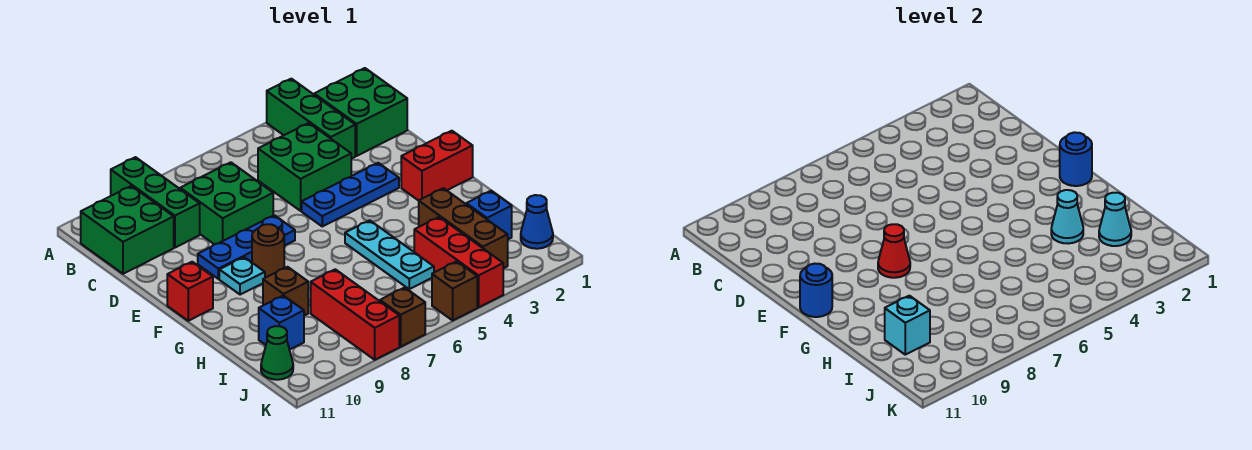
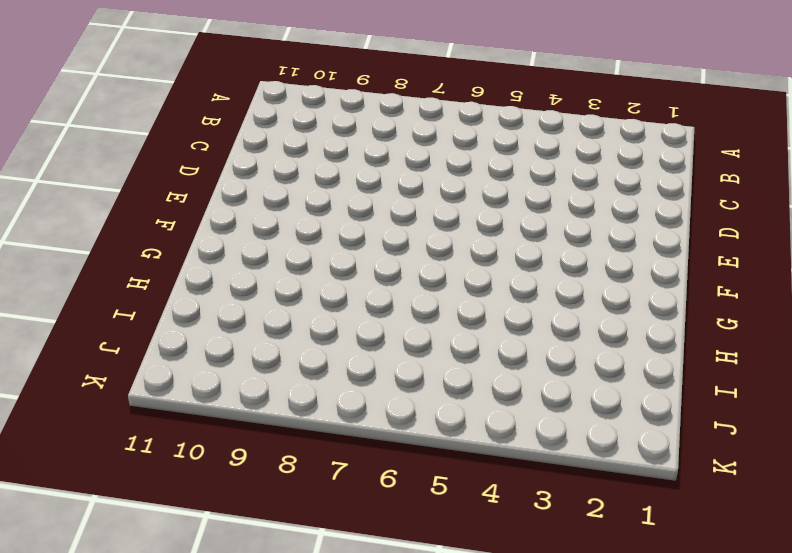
none -> green 1x3 brick [267,79,355,159]
none -> green 1x3 brick [111,157,200,248]
none -> green 2x2 brick [314,68,407,156]

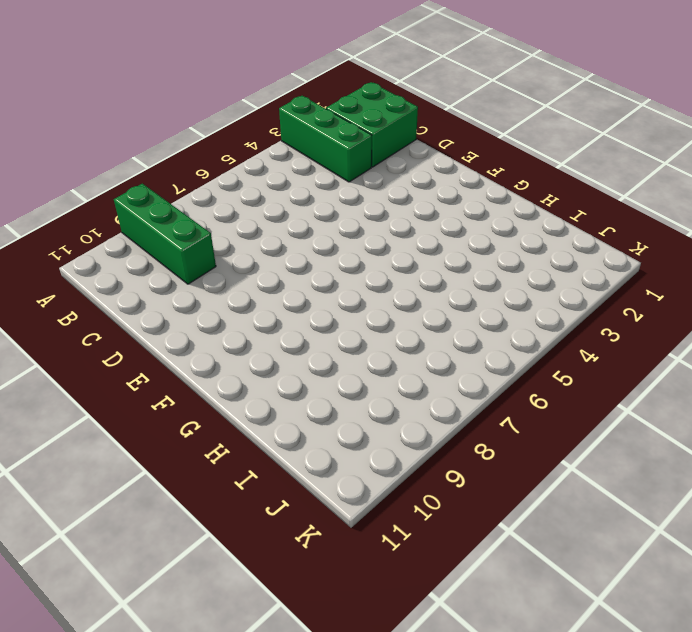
none -> green 2x2 brick [81,186,174,274]
none -> green 2x2 brick [258,123,351,211]
none -> green 2x2 brick [180,162,273,244]

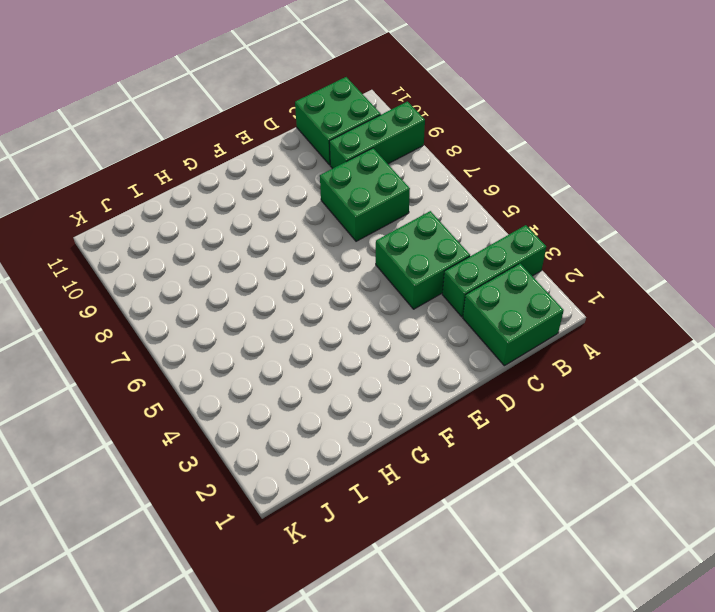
none -> blue 1x3 plate [302,163,399,226]
none -> blue 1x3 plate [198,215,295,279]
none -> red 1x2 brick [401,131,473,201]

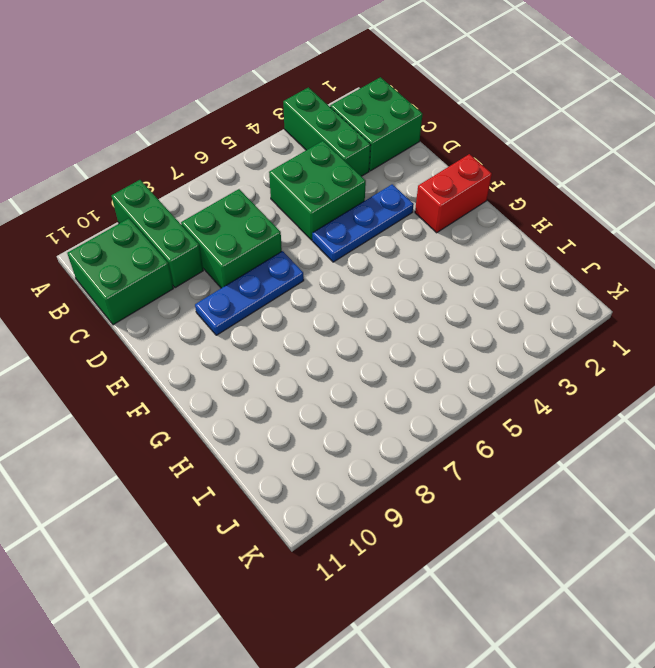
none -> brown 1x1 round brick [252,224,284,278]
none -> cyan 1x1 plate [219,257,265,295]
none -> red 1x1 brick [167,262,213,321]

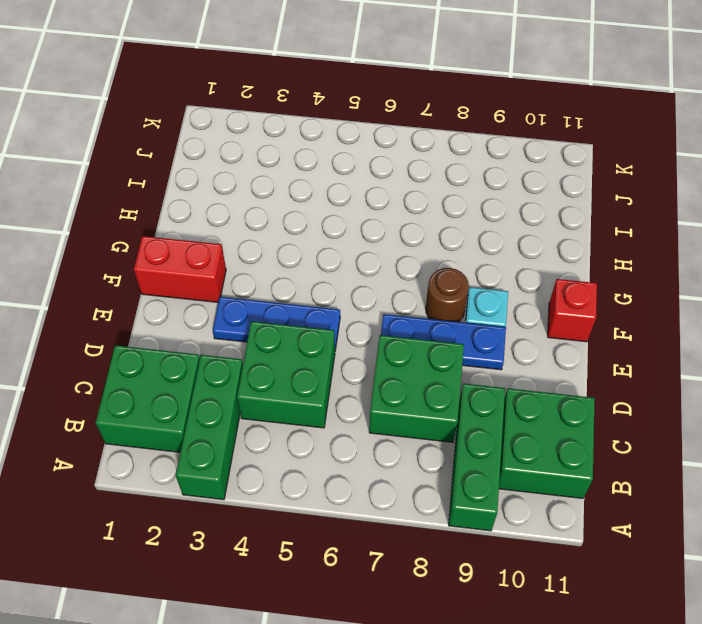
none -> cyan 1x3 plate [345,220,434,289]
none -> brown 1x3 brick [419,188,508,268]
none -> brown 1x1 brick [263,267,308,316]

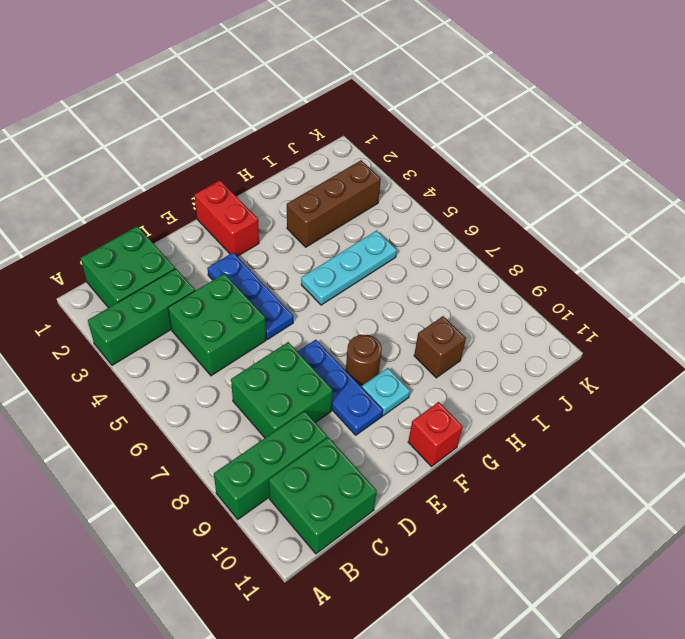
none -> blue 1x1 brick [466,191,512,239]
none -> red 1x3 brick [414,217,503,307]
none -> red 1x3 brick [311,269,399,360]

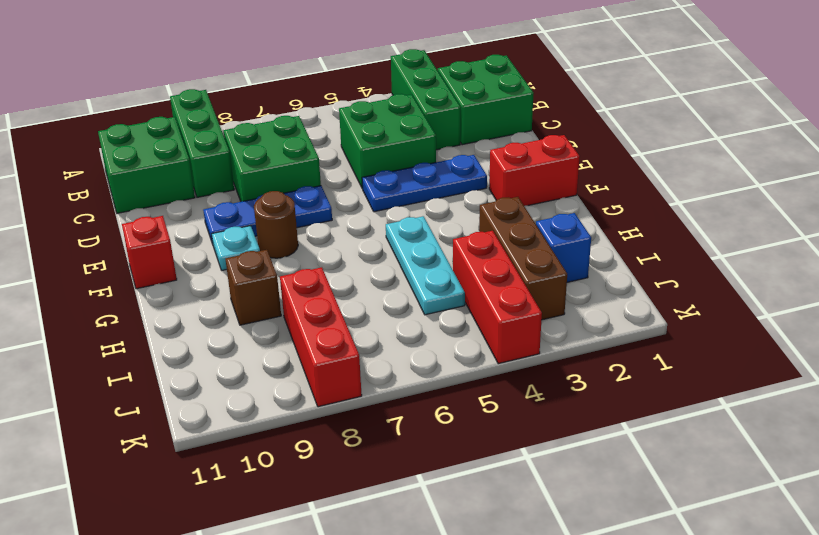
none -> blue 1x1 brick [259,296,304,350]
none -> blue 1x1 cone [521,195,553,249]
none -> green 1x1 cone [261,326,293,380]

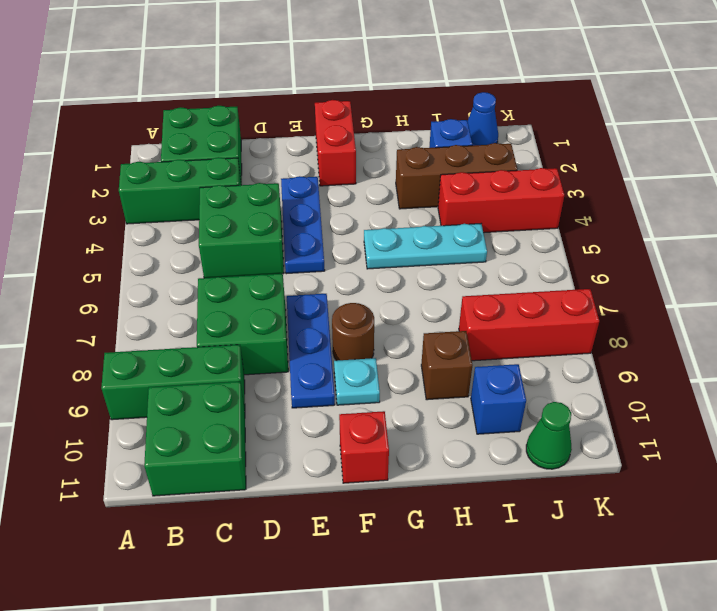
none -> brown 1x1 brick [432,261,477,320]
none -> brown 1x1 brick [380,288,425,347]
none -> blue 1x1 round brick [1060,132,1092,186]

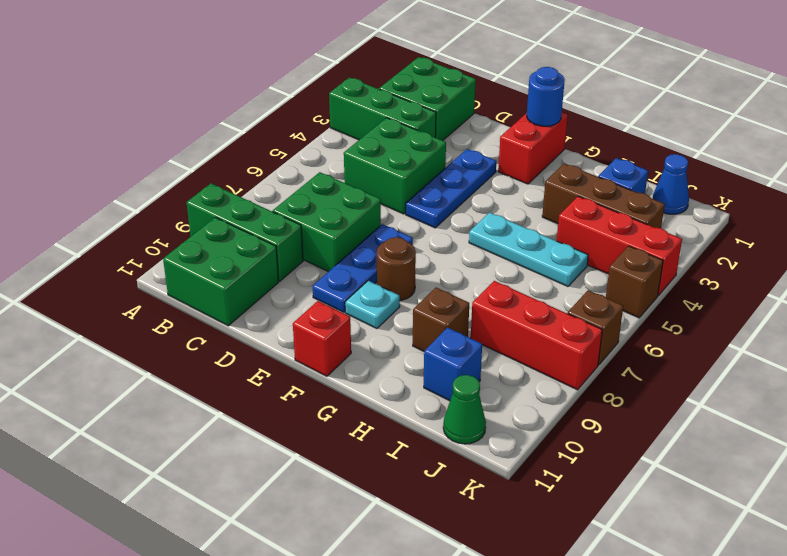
none -> red 1x1 cone [878,224,910,278]
none -> blue 1x1 round brick [800,264,832,317]
none -> cyan 1x1 cone [1051,190,1083,244]

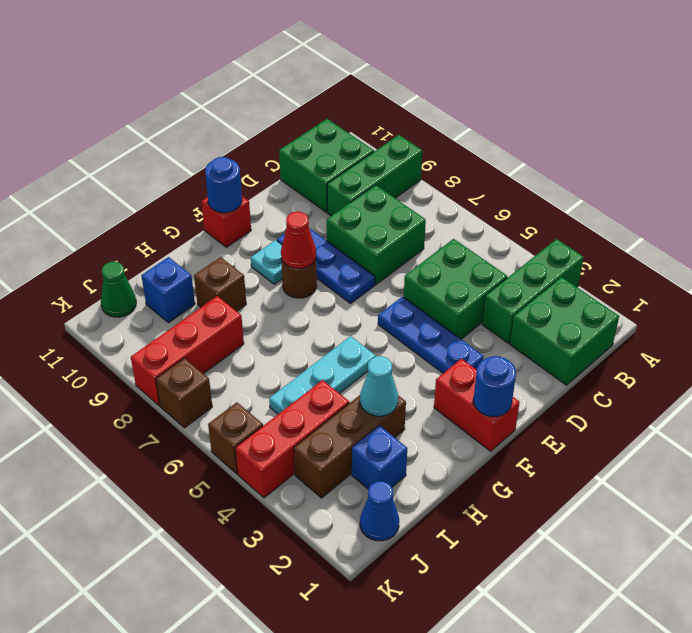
none -> cyan 1x1 cone [1099,193,1131,246]
none -> cyan 1x1 brick [885,296,930,355]

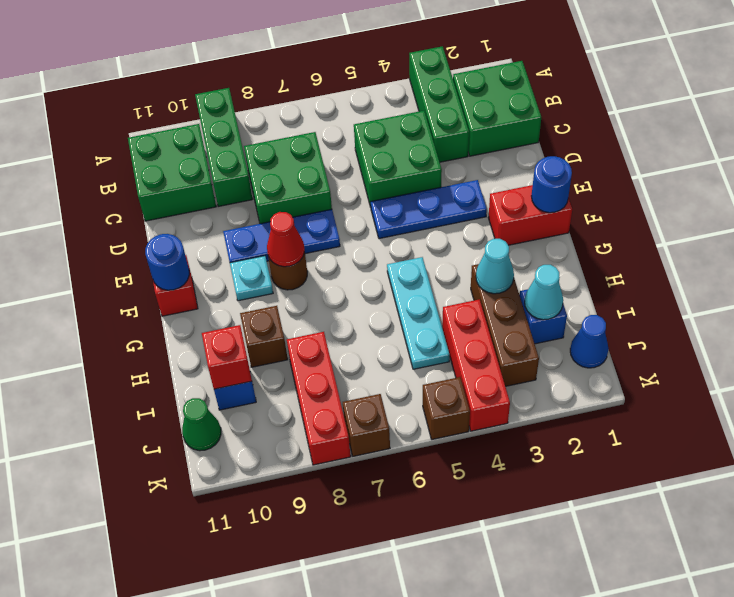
red 1x1 brick [202,325,252,389] -> cyan 1x1 brick [885,296,930,355]

